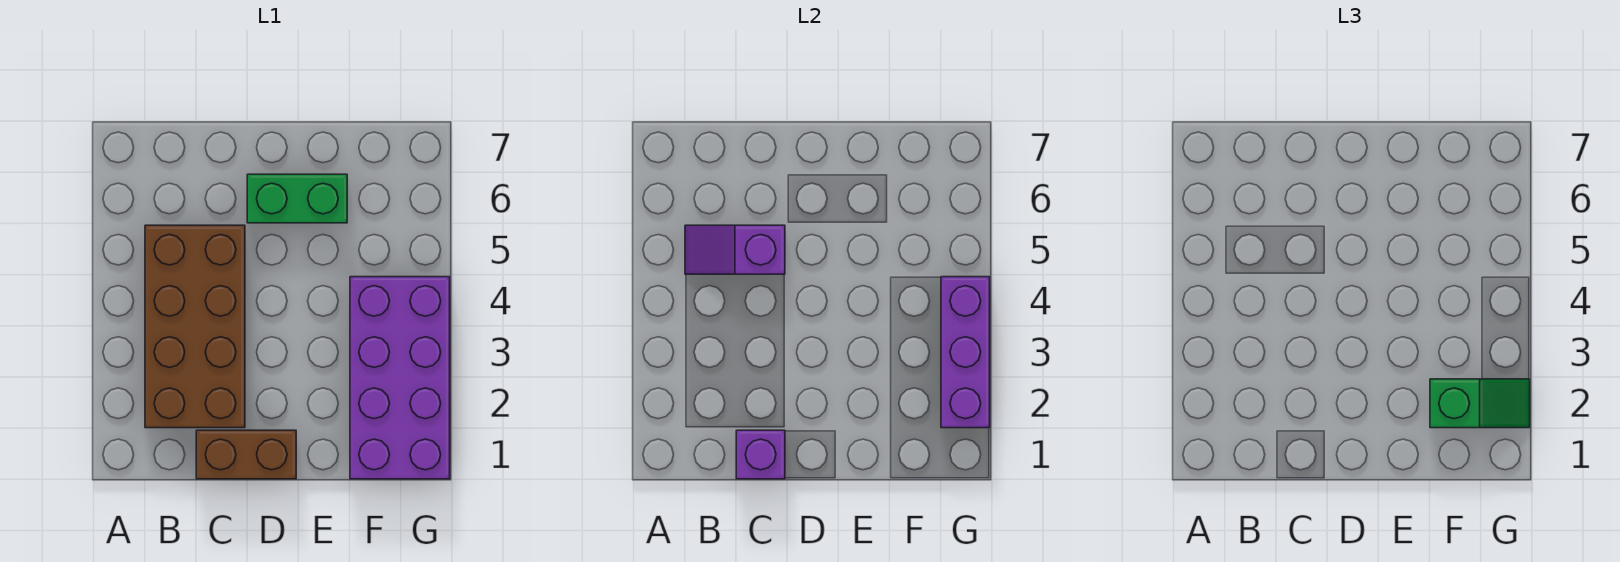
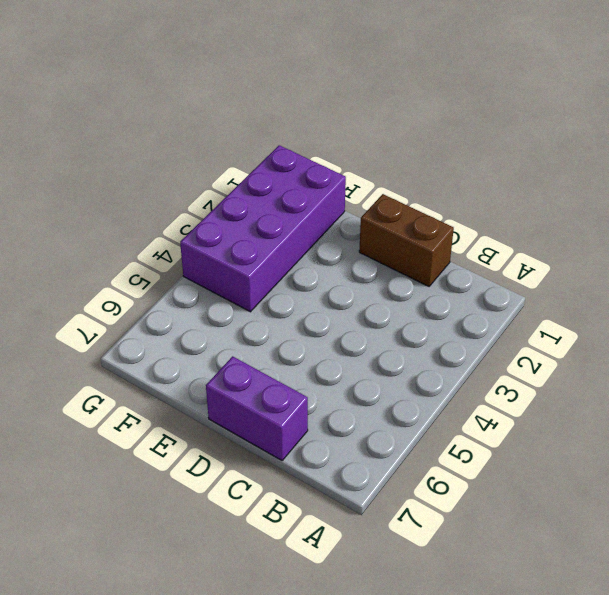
purple 1x2 brick [206,356,308,460] -> none
none -> brown 2x4 brick [145,225,245,428]
none -> green 1x2 brick [247,174,347,223]

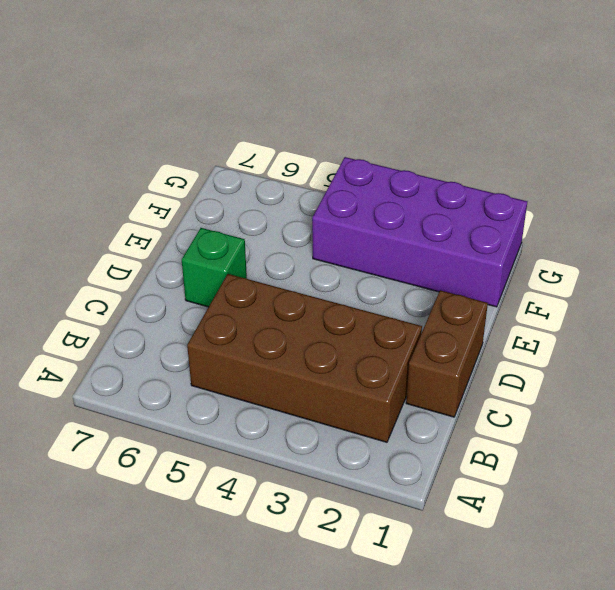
green 1x1 brick [182,228,247,307] -> green 1x2 brick [247,174,347,223]
none -> purple 1x2 slope [685,225,785,274]
none -> purple 1x1 brick [736,430,785,479]

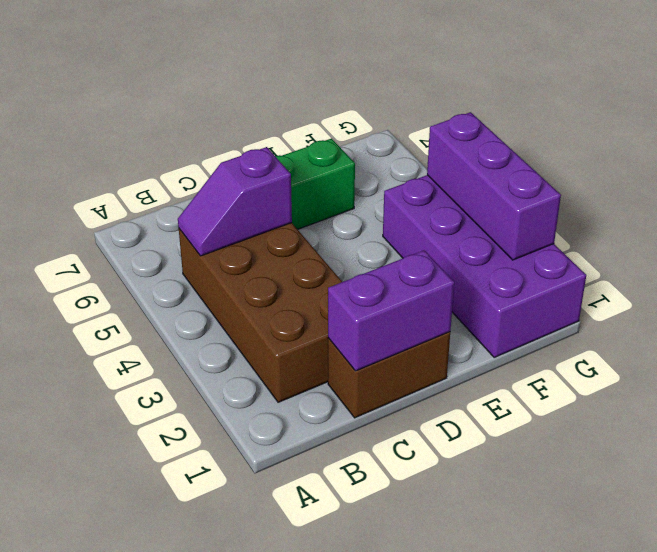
purple 1x2 brick [328,250,454,371] -> purple 1x1 brick [736,430,785,479]
none -> green 1x2 slope [1430,379,1530,428]

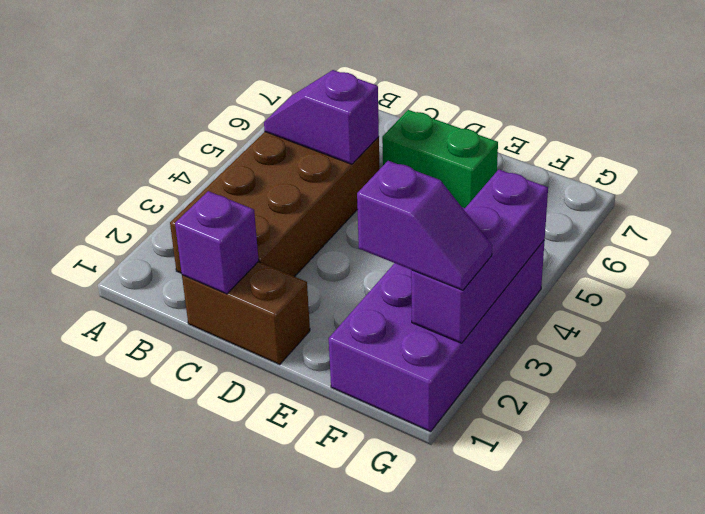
purple 1x2 slope [357,161,492,290] -> green 1x2 slope [1430,379,1530,428]

